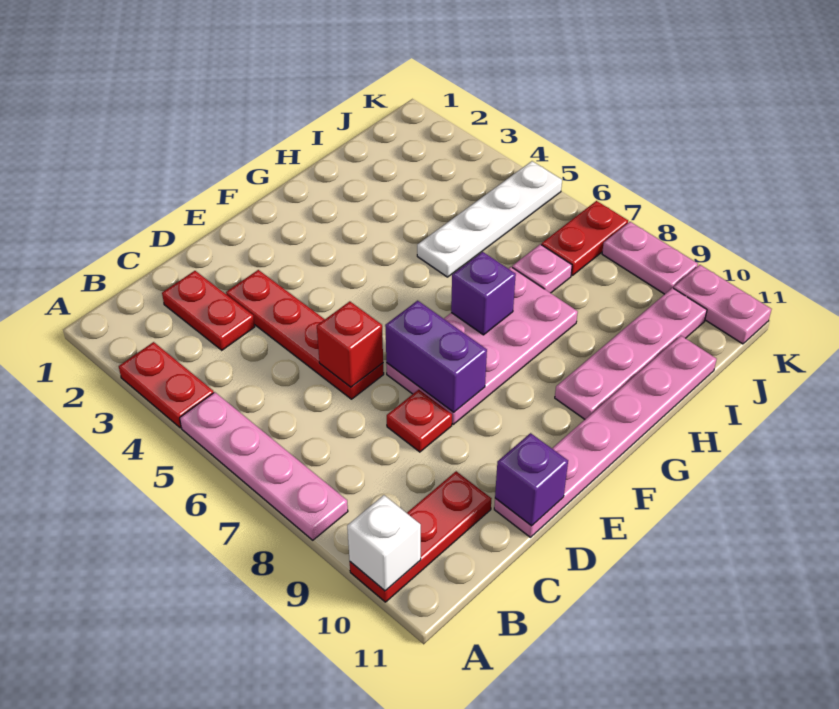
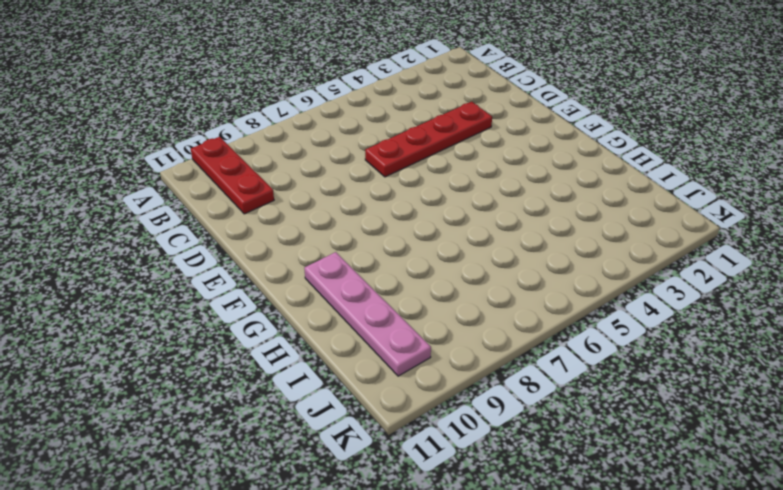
none -> red 1x2 plate [119,342,214,428]
none -> pink 1x4 plate [180,392,348,540]
none -> red 1x2 plate [162,271,255,350]

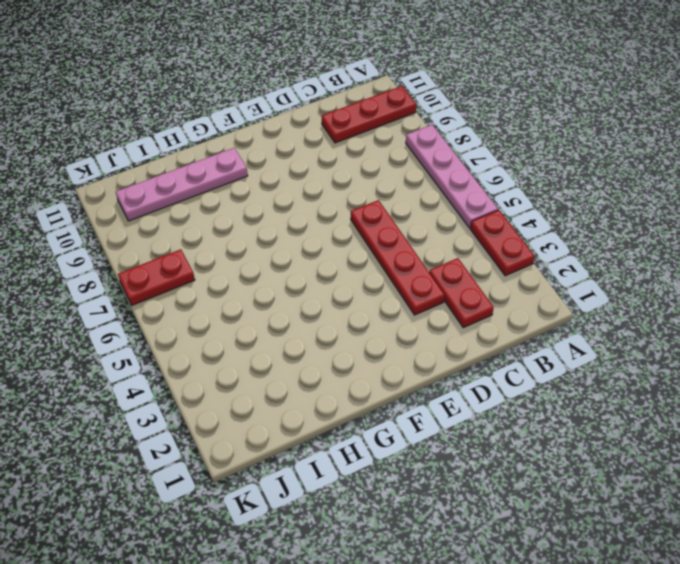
none -> red 1x1 plate [387,390,452,452]
none -> pink 1x6 plate [494,336,717,537]
none -> pink 2x4 plate [386,267,578,424]

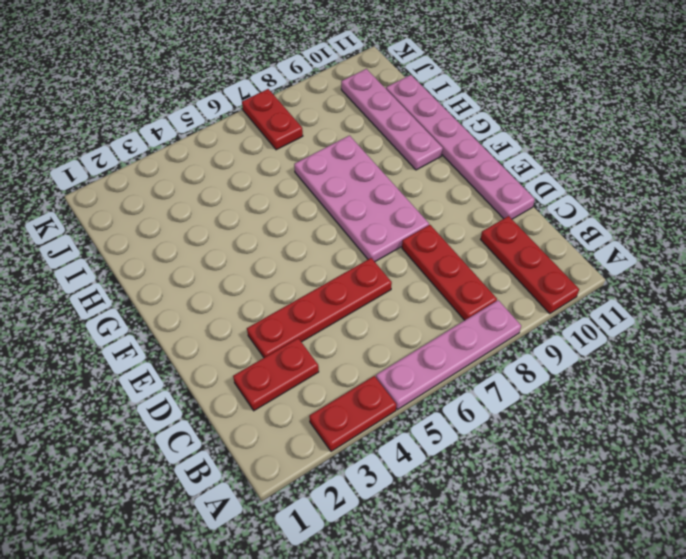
red 1x3 plate [402,225,497,320] -> red 1x1 plate [387,390,452,452]
none -> white 1x4 plate [417,161,562,277]
none -> pink 1x1 plate [512,244,572,293]
none -> pink 1x2 plate [602,222,698,294]

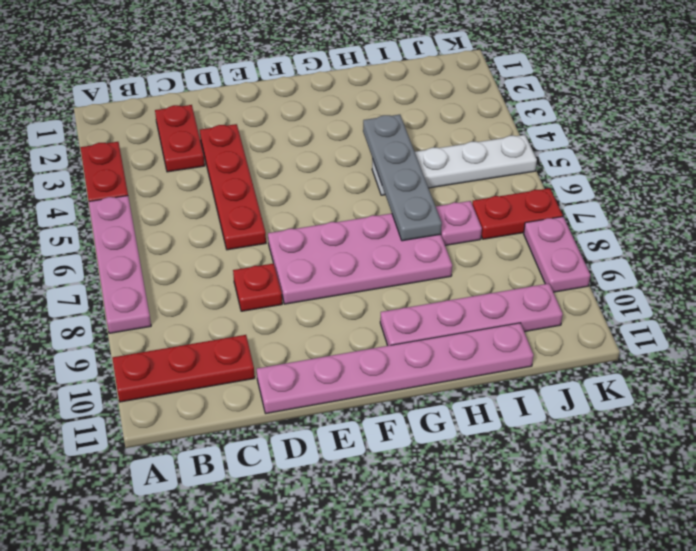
grey 1x4 plate [363,115,442,241] -> none
none -> pink 1x2 plate [674,265,772,344]
none -> white 1x1 brick [347,495,421,591]
none -> red 1x1 brick [317,301,383,387]

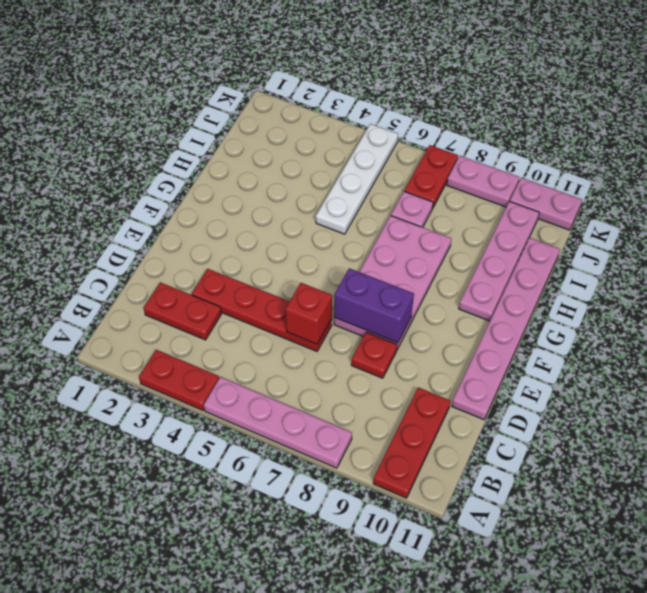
none -> white 1x1 brick [347,495,421,591]
none -> purple 1x1 brick [495,433,568,526]
none -> purple 1x1 brick [451,252,516,335]

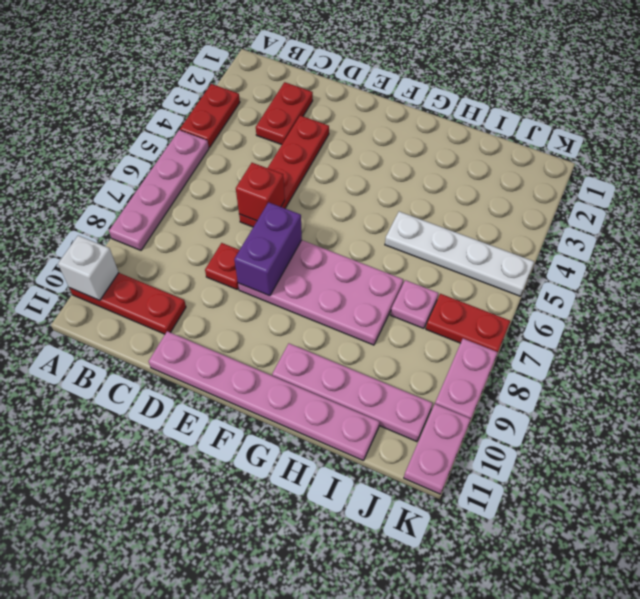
none -> purple 1x1 brick [495,433,568,526]
none -> purple 1x1 brick [451,252,516,335]

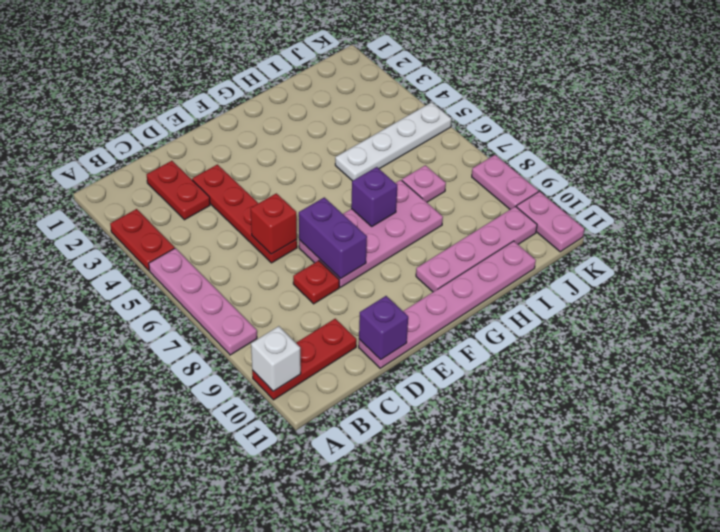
none -> red 1x2 plate [541,201,628,275]

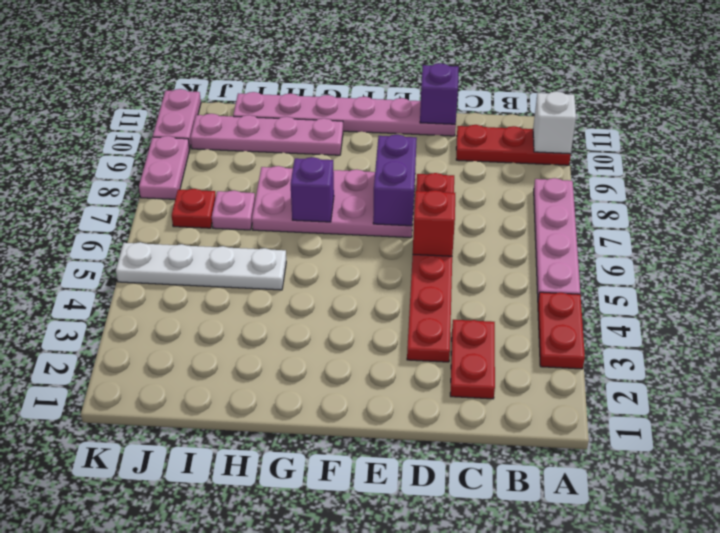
red 1x1 plate [171,189,216,228] -> red 1x2 plate [541,201,628,275]

